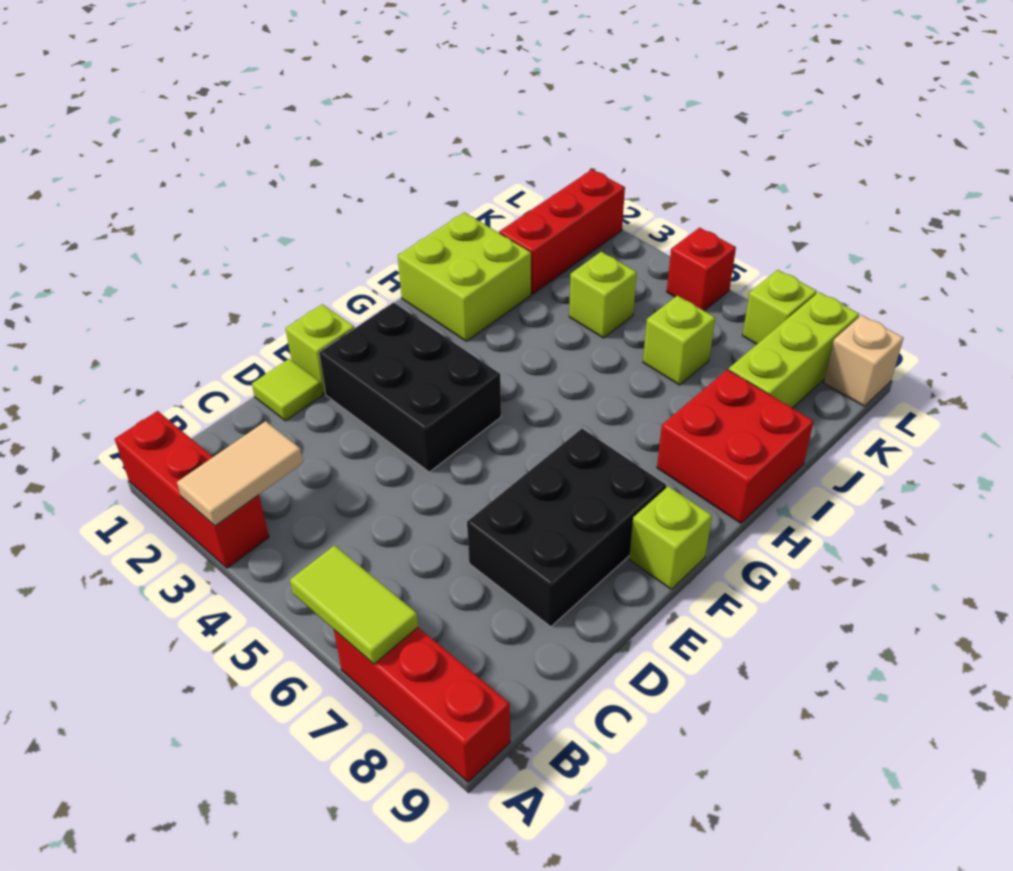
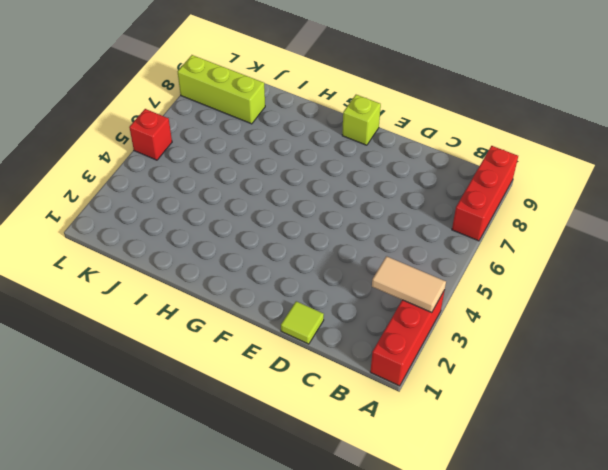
none -> black 2x3 brick [467,429,666,627]
none -> lime 1x1 brick [285,304,354,394]
none -> black 2x3 brick [319,303,501,472]

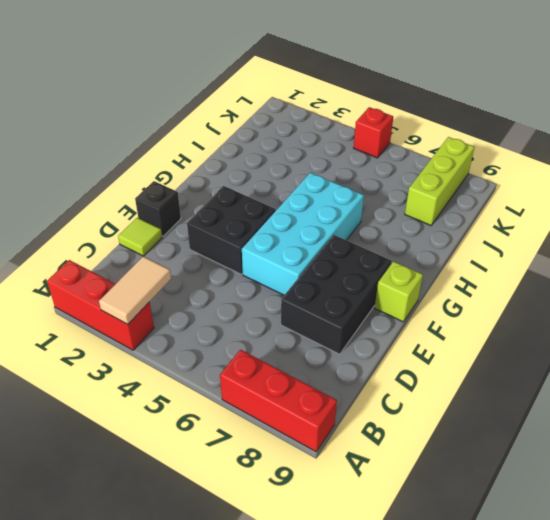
black 1x1 brick [135,181,181,236] -> lime 1x1 brick [285,304,354,394]
black 2x2 brick [187,186,276,274] -> black 2x3 brick [319,303,501,472]
cyan 2x4 brick [242,173,364,295] -> none
none -> lime 2x2 brick [398,212,531,341]
none -> red 2x2 brick [657,370,814,523]
none -> red 1x3 brick [500,170,625,294]

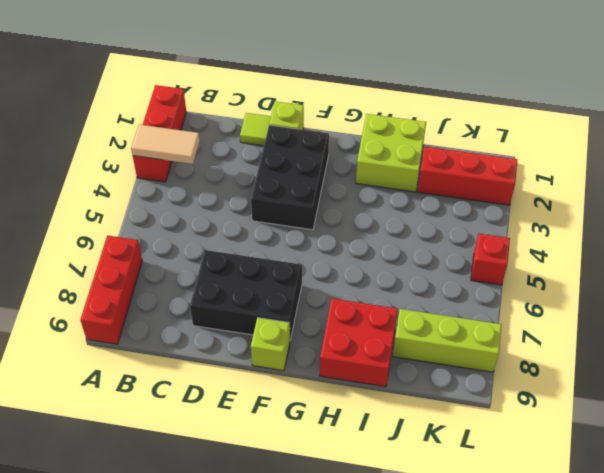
none -> lime 1x1 brick [569,252,637,338]
none -> lime 1x1 brick [643,295,715,385]
none -> lime 1x1 brick [742,270,817,344]

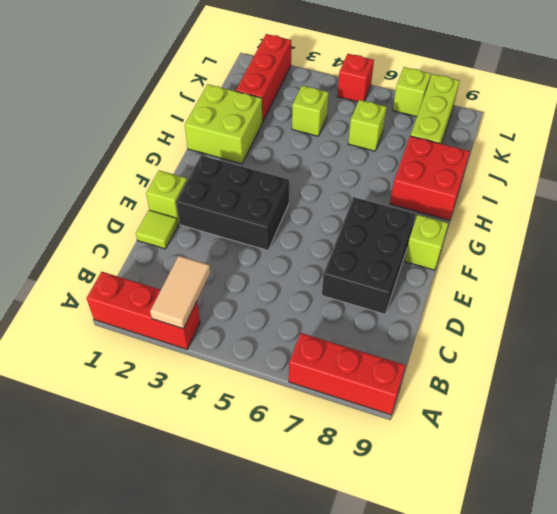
none -> tan 1x1 brick [824,315,904,406]
none -> lime 1x2 tile [290,545,418,664]

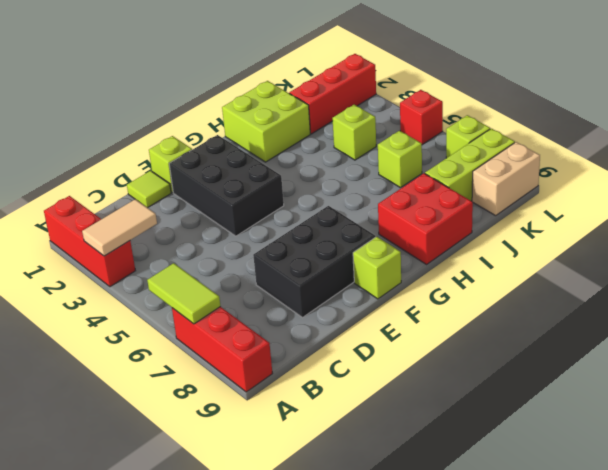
tan 1x2 brick [472,142,540,216] -> tan 1x1 brick [824,315,904,406]

